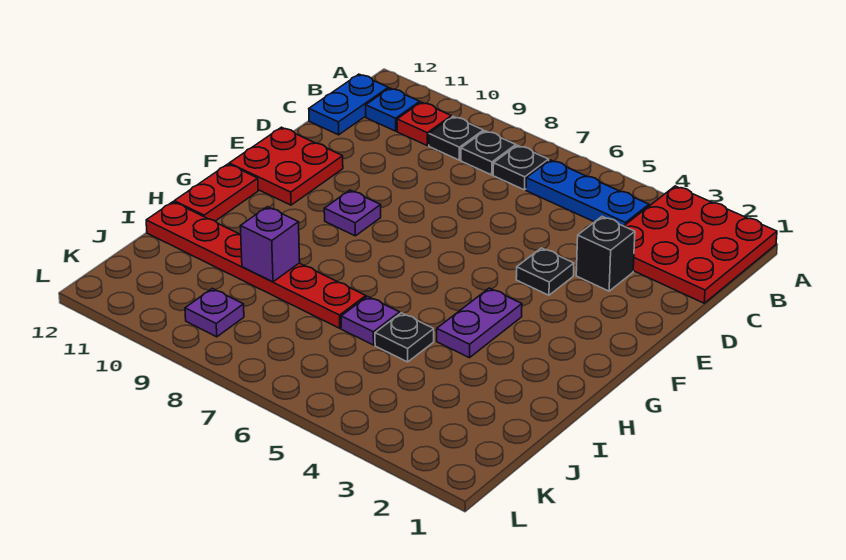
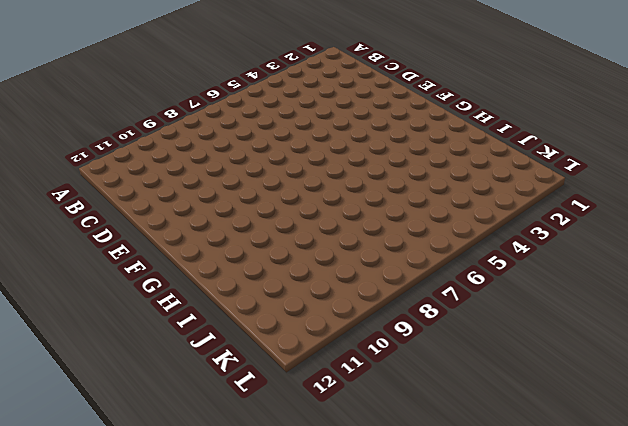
none -> red 3x3 plate [624,186,777,303]
none -> blue 1x3 plate [526,160,649,226]
none -> black 1x1 plate [493,145,549,190]

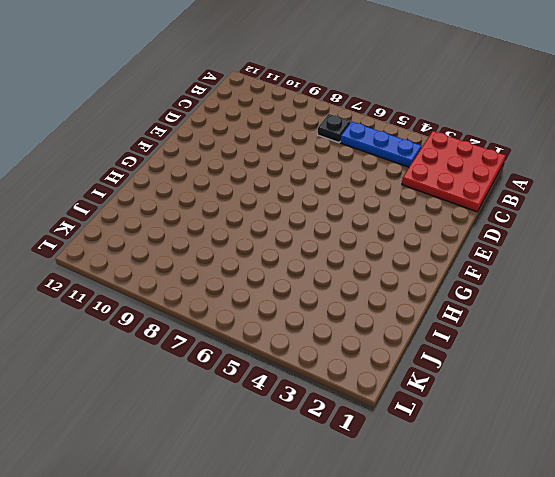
none -> black 1x1 plate [461,131,516,175]
none -> black 1x1 plate [429,117,483,160]
none -> red 1x1 plate [397,102,451,145]

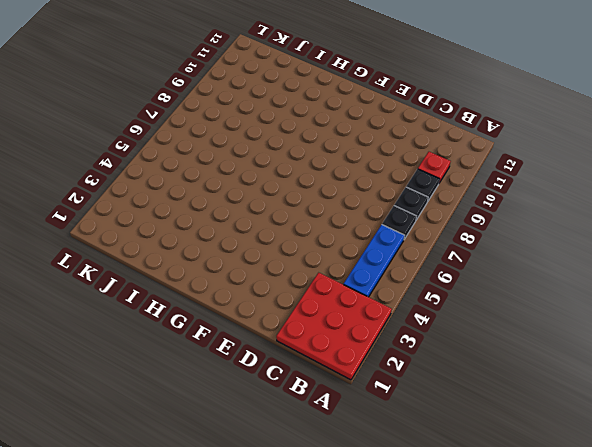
none -> blue 1x1 plate [366,88,420,131]
none -> blue 1x2 plate [309,74,388,135]
none -> black 1x1 brick [576,217,635,291]

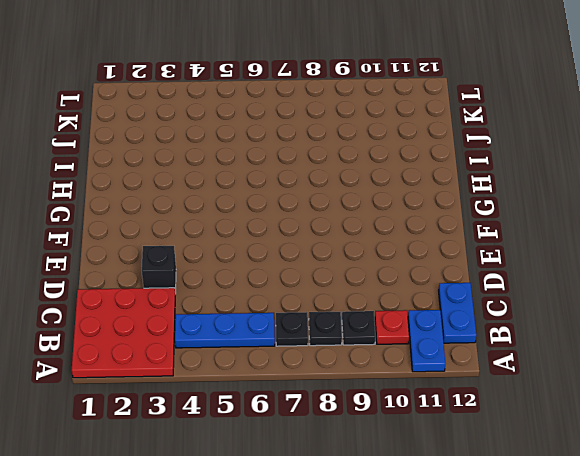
blue 1x2 plate [408,310,445,372] -> blue 1x1 plate [366,88,420,131]
none -> black 1x1 plate [516,248,574,295]
none -> red 2x2 plate [229,127,343,205]
none -> purple 1x1 plate [324,190,381,236]

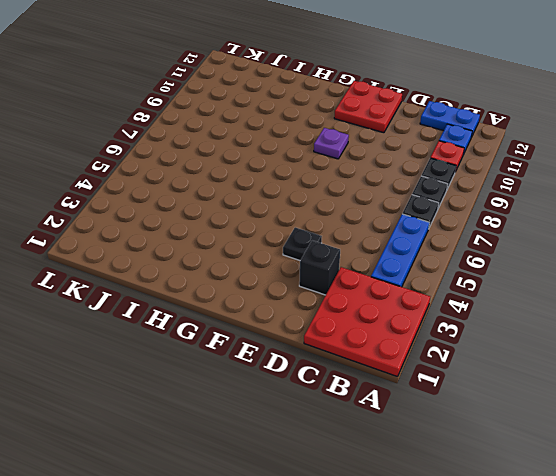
none -> purple 1x2 plate [437,288,522,358]
none -> red 1x2 plate [174,164,258,221]
none -> black 1x1 plate [375,313,434,362]

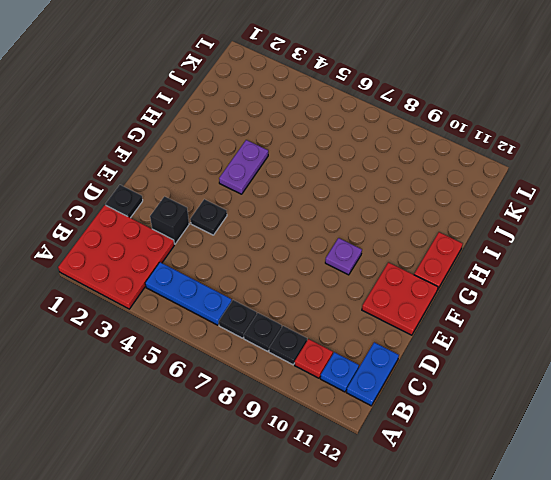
black 1x1 plate [106,185,143,218] -> black 1x1 plate moved to [375,313,434,362]
none -> purple 1x1 plate [341,296,400,345]
none -> red 1x6 plate [146,202,366,328]
none -> purple 1x1 plate [185,288,244,337]

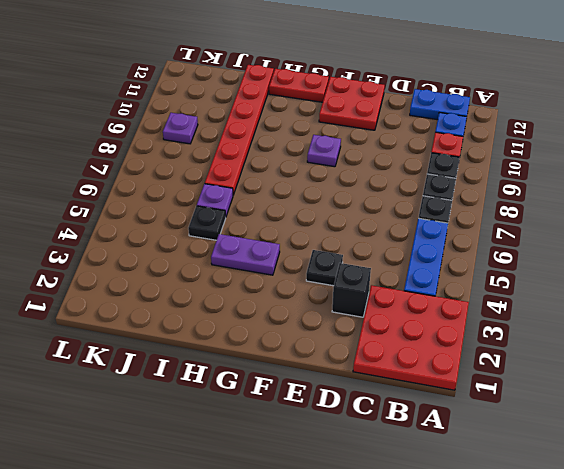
none -> purple 1x1 brick [240,207,300,282]

